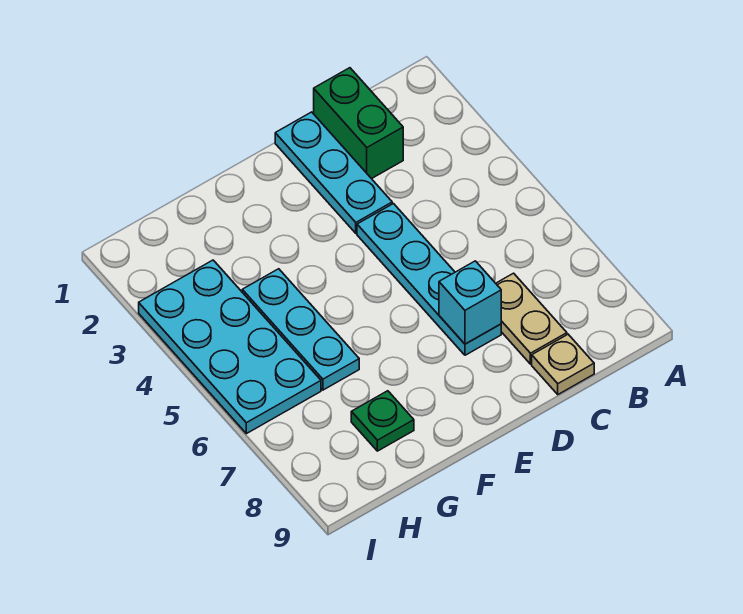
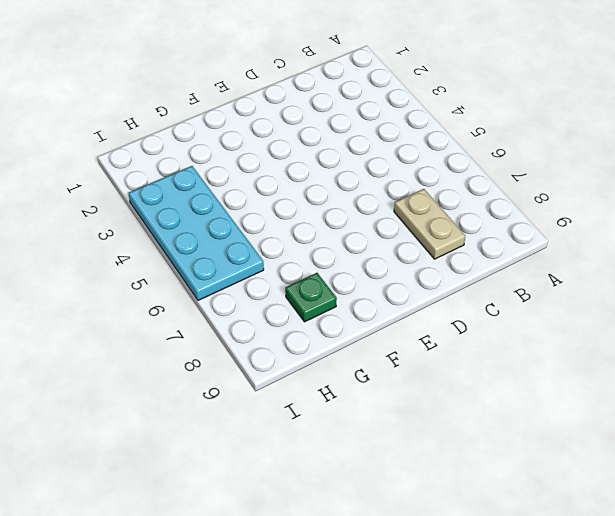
none -> green 1x2 brick [314,68,403,179]
none -> tan 1x1 plate [532,334,594,394]

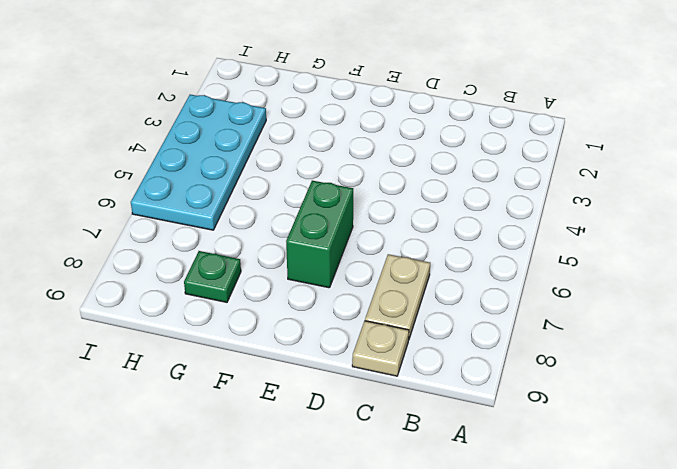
green 1x2 brick [286,181,353,288] -> green 1x2 brick moved to [314,68,403,179]
none -> cyan 1x3 plate [275,112,392,233]
none -> cyan 1x4 plate [357,204,501,355]

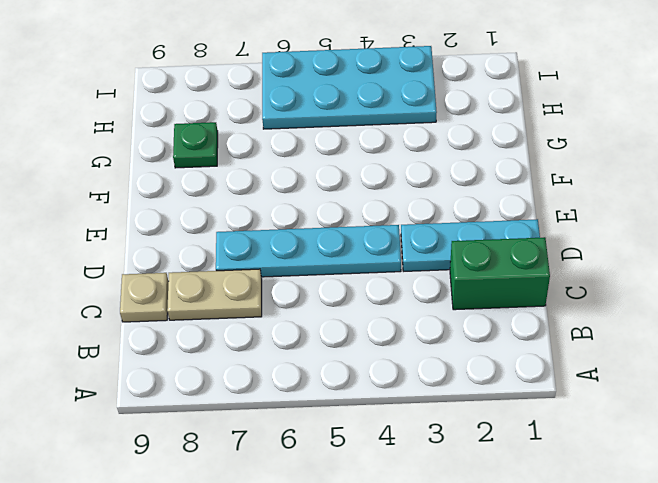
none -> cyan 1x3 plate [242,269,359,390]
none -> cyan 1x1 brick [439,261,501,344]

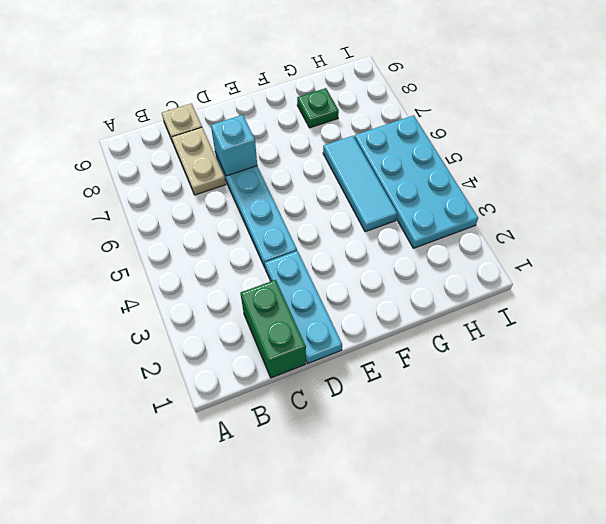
cyan 1x3 tile [323,136,397,232] -> cyan 1x3 plate [242,269,359,390]

